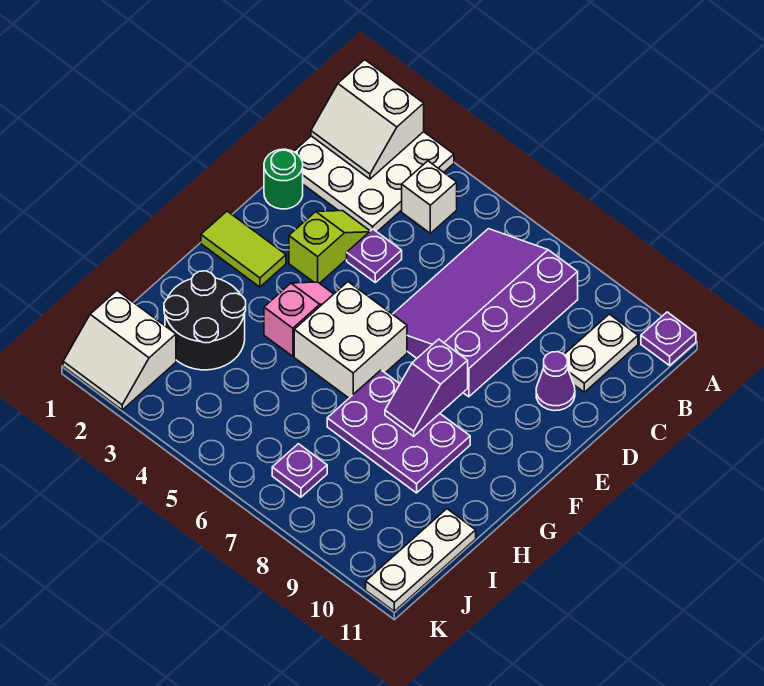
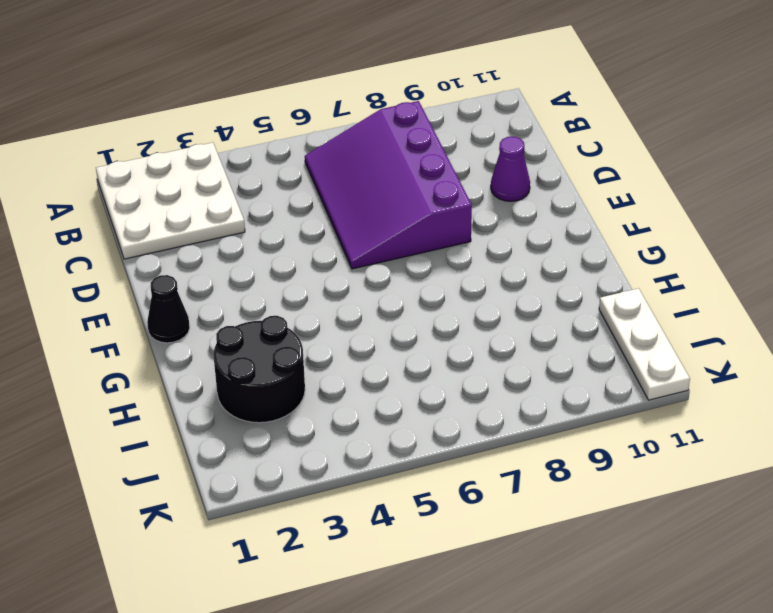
black 1x1 cone [147,275,190,343] -> lime 1x2 tile [201,211,286,287]
none -> purple 1x1 plate [641,312,696,365]
none -> white 1x1 brick [402,161,457,233]
none -> white 1x2 plate [564,314,638,392]

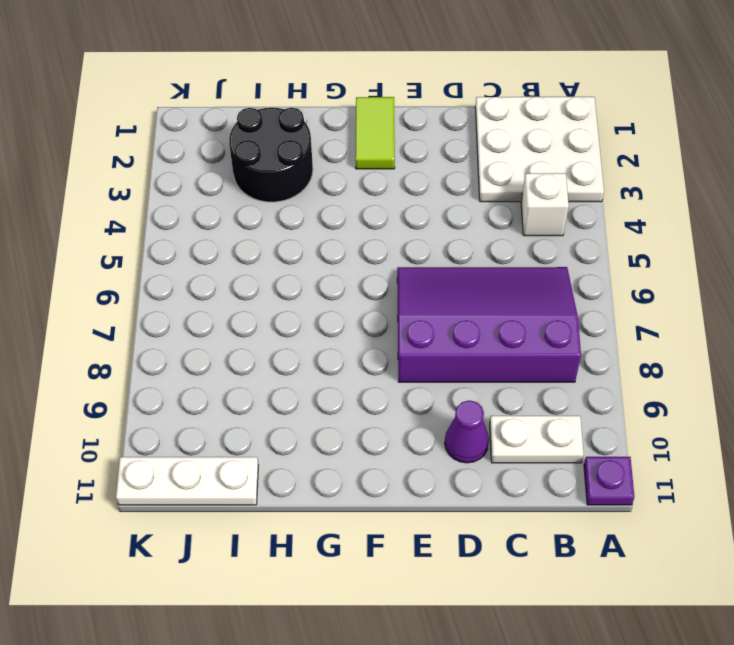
none -> green 1x1 round brick [264,149,303,209]
none -> lime 1x2 slope [289,211,370,283]
none -> purple 1x1 plate [347,229,402,282]

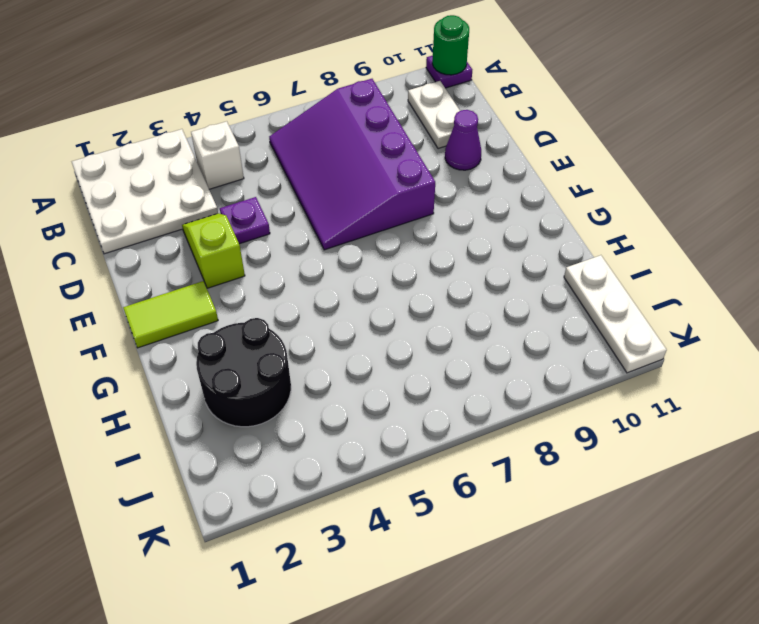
green 1x1 round brick [432,15,469,75] -> green 1x1 round brick moved to [264,149,303,209]
none -> pink 1x2 slope [264,282,333,356]
none -> white 2x2 brick [294,282,407,398]
none -> purple 2x3 plate [327,370,470,493]

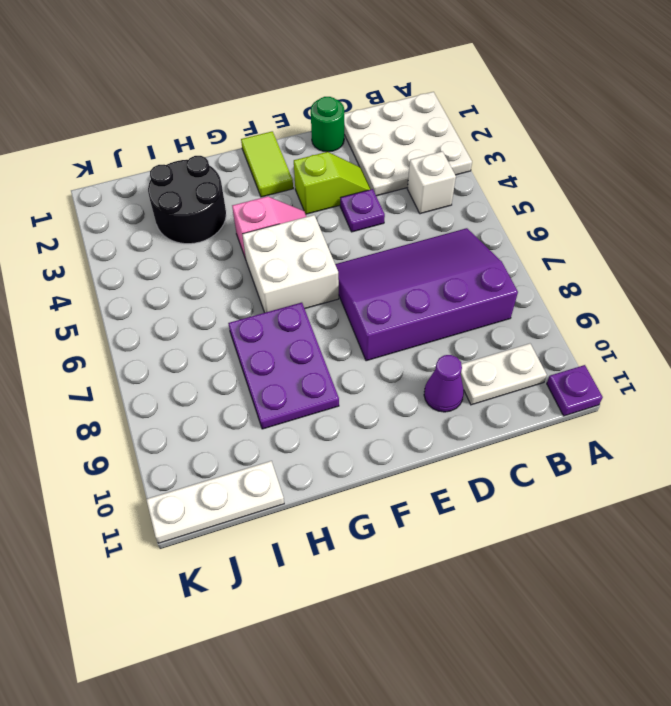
none -> white 2x2 slope [63,291,176,410]
none -> purple 1x1 plate [272,444,327,497]
none -> white 2x2 slope [311,60,424,179]

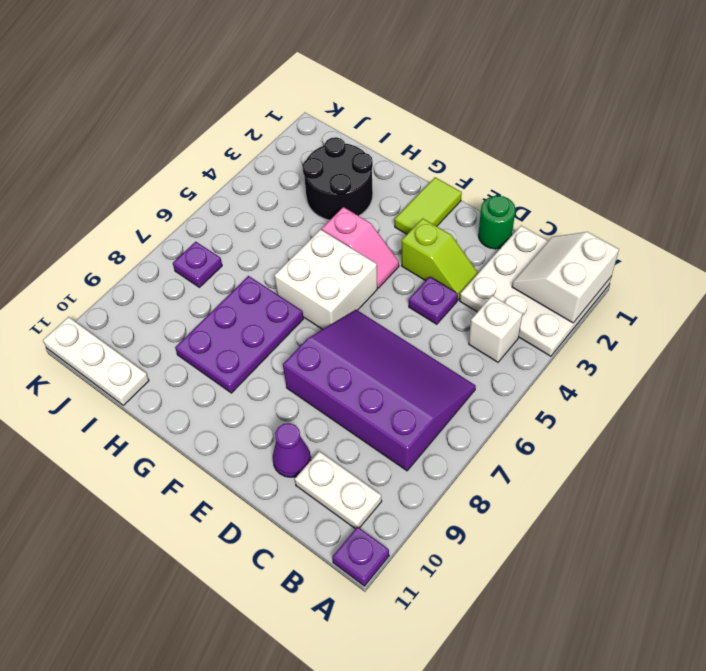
none -> white 2x2 slope [63,291,176,410]
none -> purple 1x2 slope [385,339,468,436]

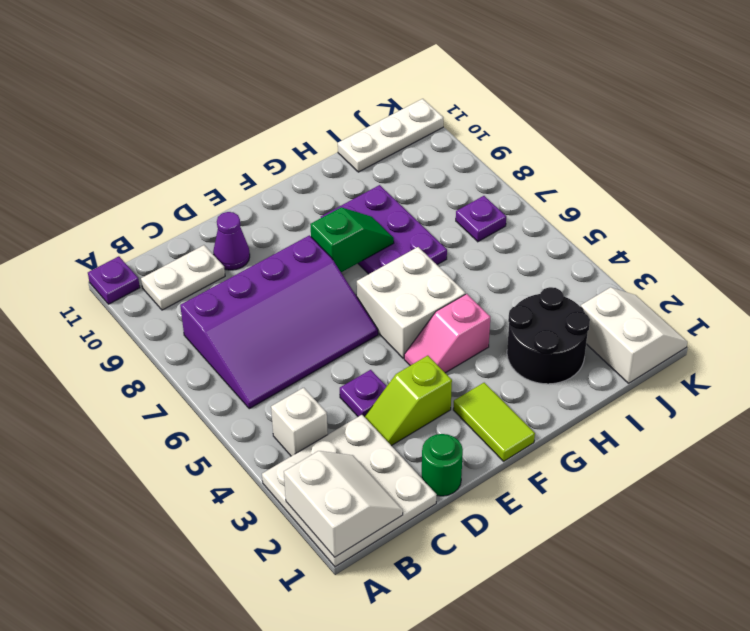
green 1x2 slope [310,207,394,272] -> purple 1x2 slope [385,339,468,436]

